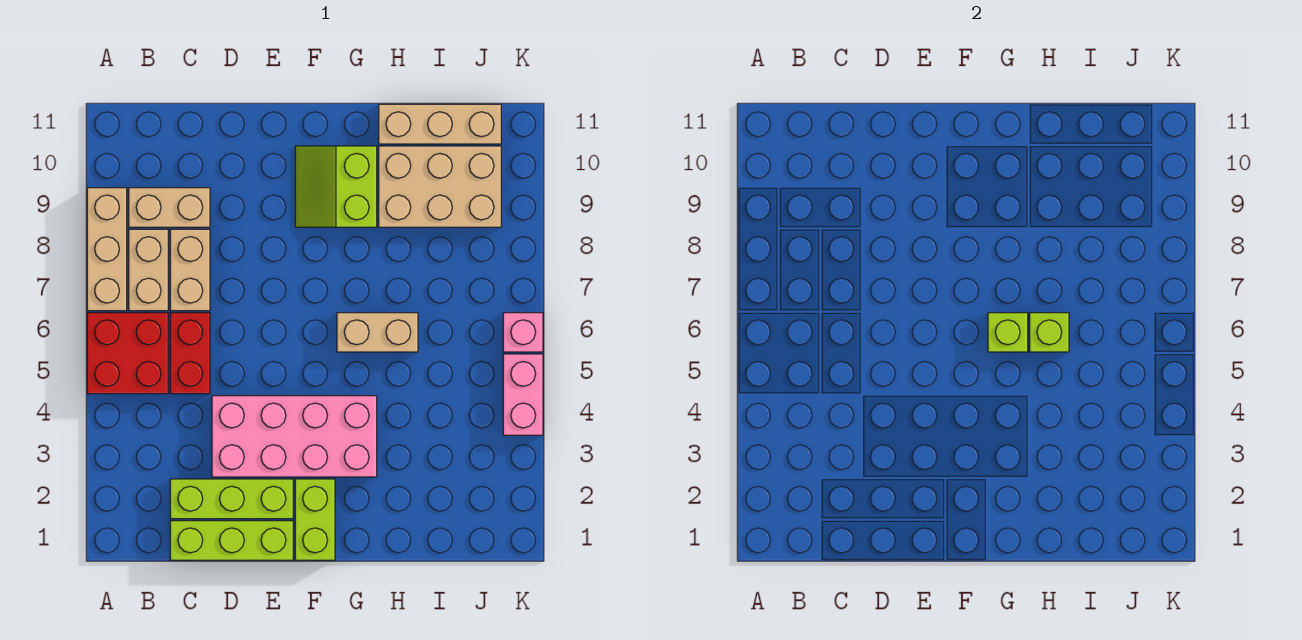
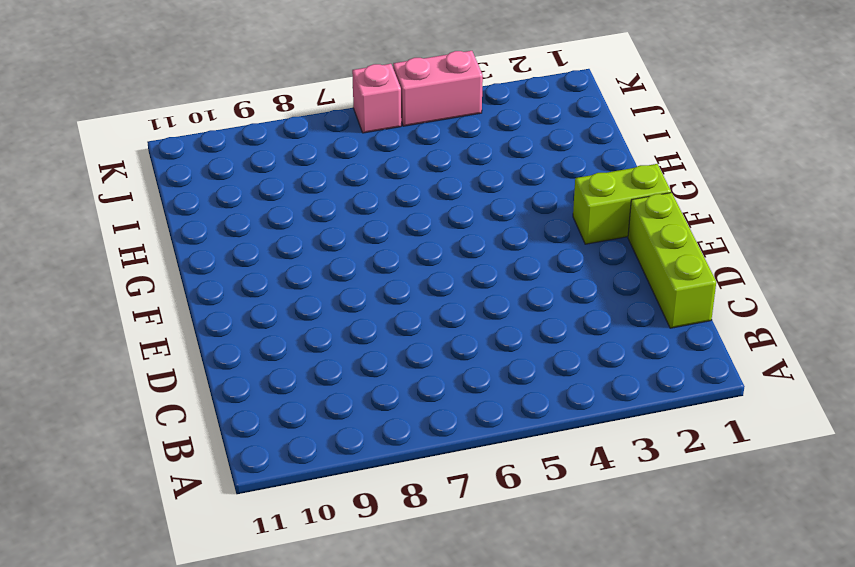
none -> red 2x2 brick [87,313,168,394]
none -> tan 1x3 brick [87,188,127,311]
none -> tan 1x2 brick [129,229,168,311]

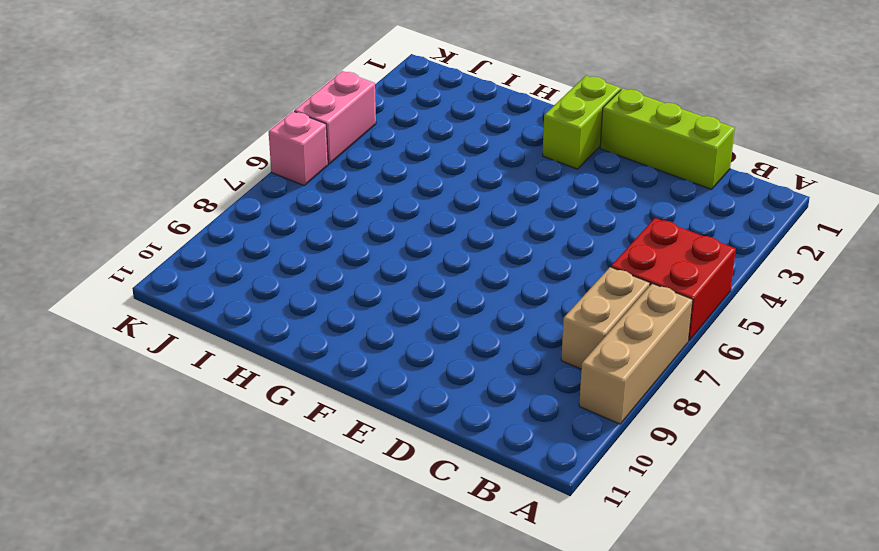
none -> tan 1x2 brick [129,188,210,227]
none -> lime 1x3 brick [170,479,293,519]
none -> red 1x2 brick [170,313,210,394]

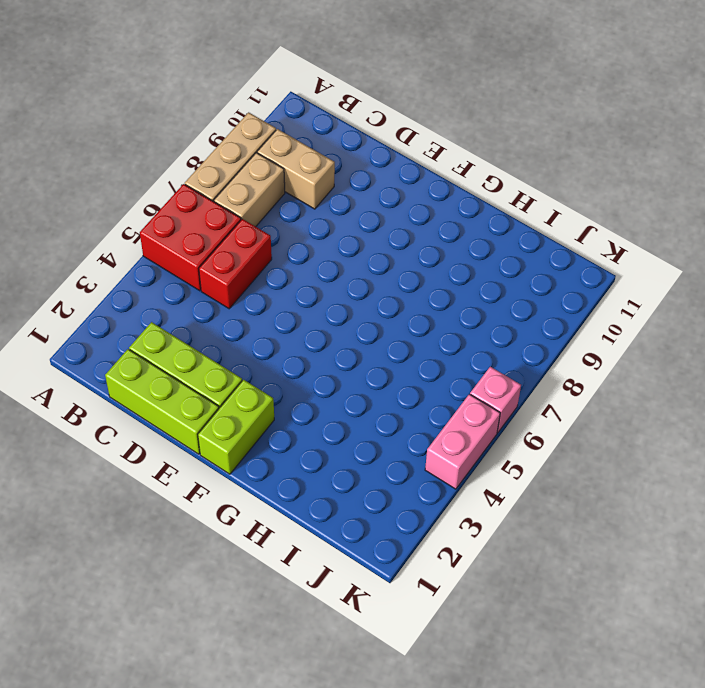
none -> tan 1x2 brick [170,229,210,311]
none -> pink 2x4 brick [212,396,377,477]
none -> lime 2x2 slope [295,146,377,227]

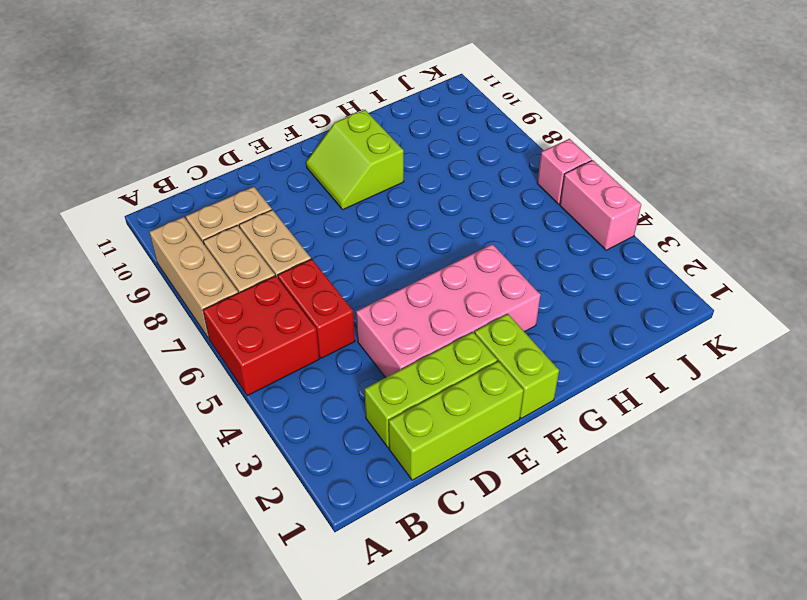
none -> tan 1x2 brick [337,313,418,352]
none -> tan 2x3 brick [379,146,501,227]
none -> tan 1x3 brick [379,104,501,144]

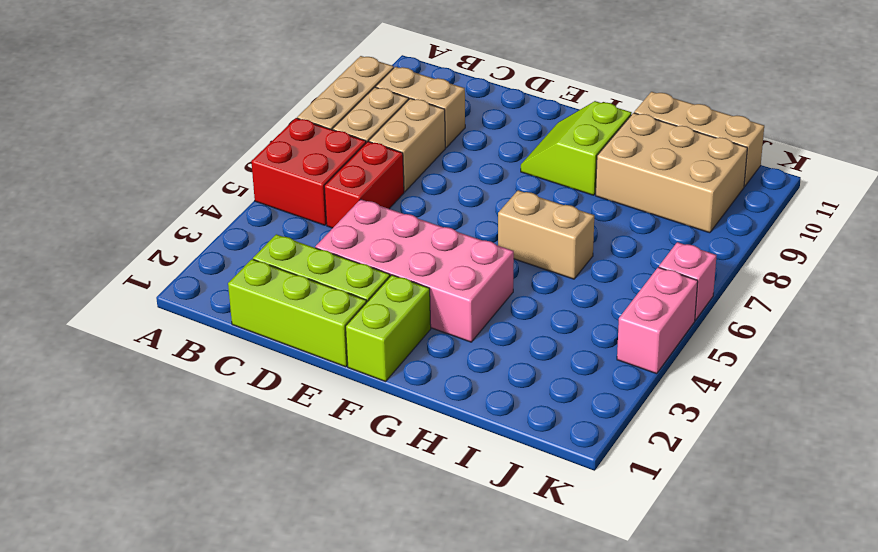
none -> lime 1x1 brick [988,313,1028,352]
none -> lime 1x1 brick [1030,313,1069,352]

